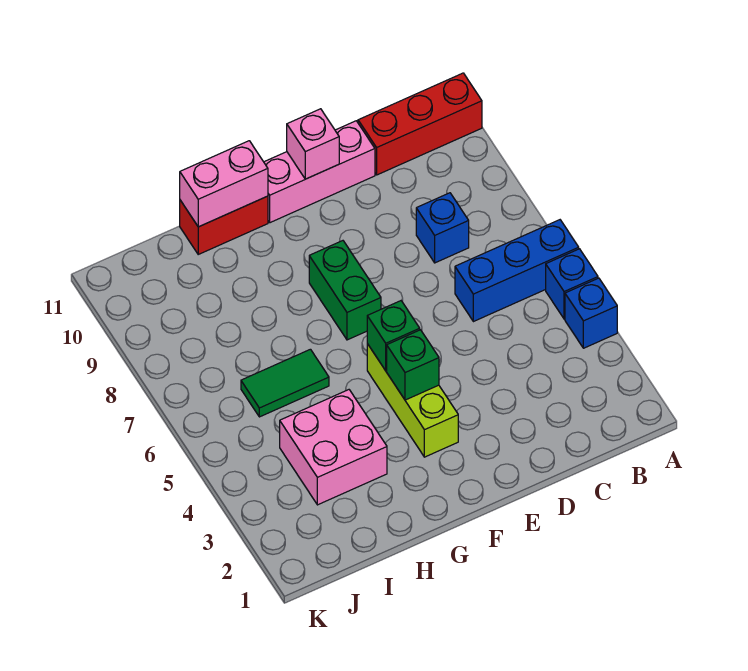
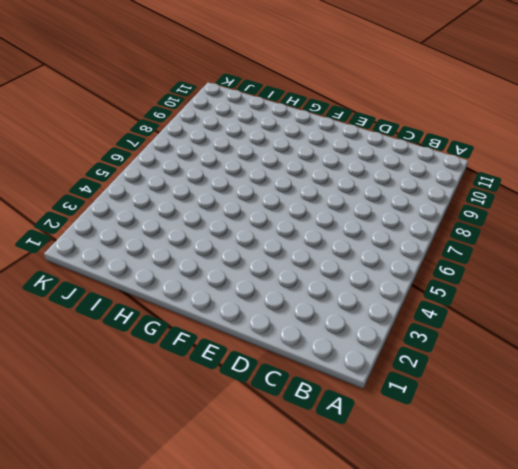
none -> blue 1x1 brick [565,278,617,348]
none -> blue 1x1 brick [546,249,598,319]
none -> blue 1x3 brick [455,220,579,322]

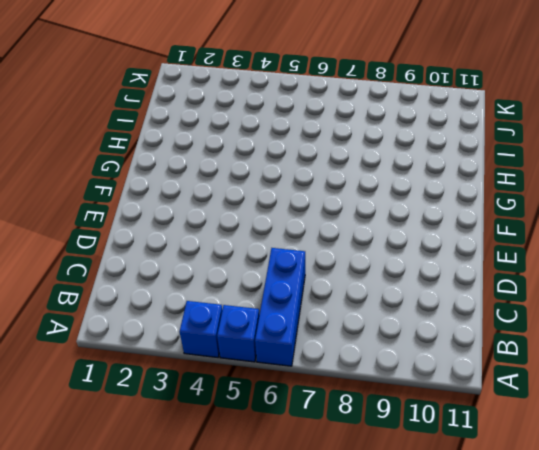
none -> red 1x3 brick [358,73,482,175]
none -> blue 1x1 brick [416,193,469,263]
none -> pink 1x3 brick [264,121,375,223]

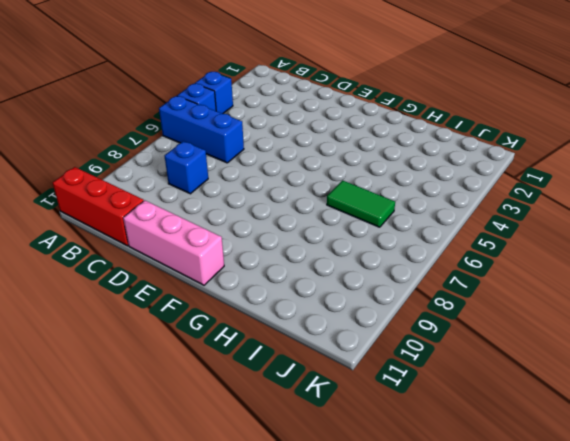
none -> lime 1x3 brick [367,344,458,457]
none -> green 1x2 brick [309,241,381,340]
none -> red 1x2 brick [180,196,268,254]

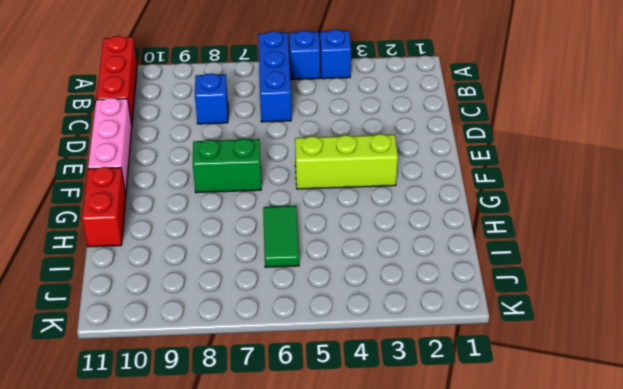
none -> pink 2x2 brick [280,390,387,505]
none -> pink 1x1 brick [287,109,339,179]
none -> green 1x1 brick [387,330,439,400]

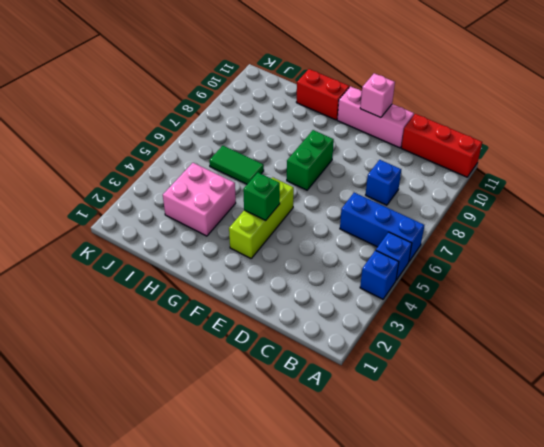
none -> green 1x1 brick [367,301,420,371]
none -> pink 1x2 brick [180,141,268,227]

